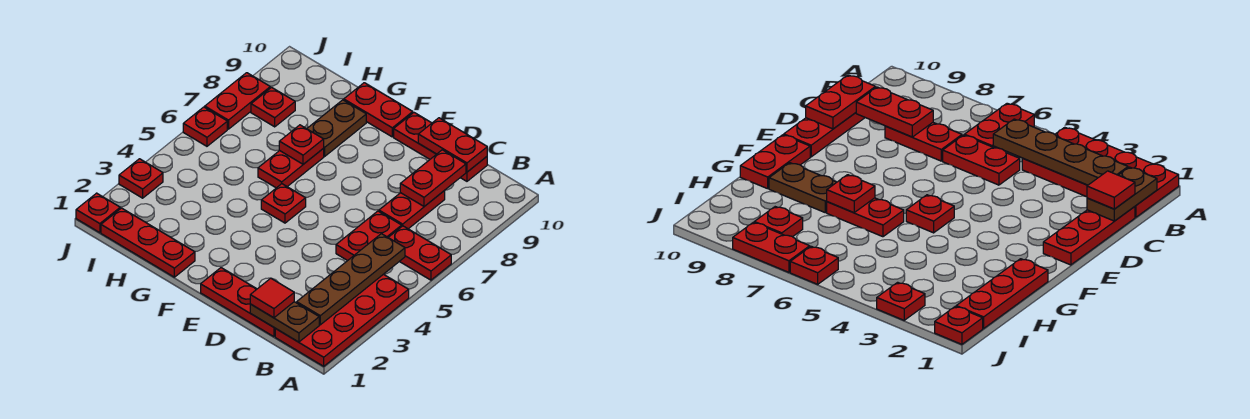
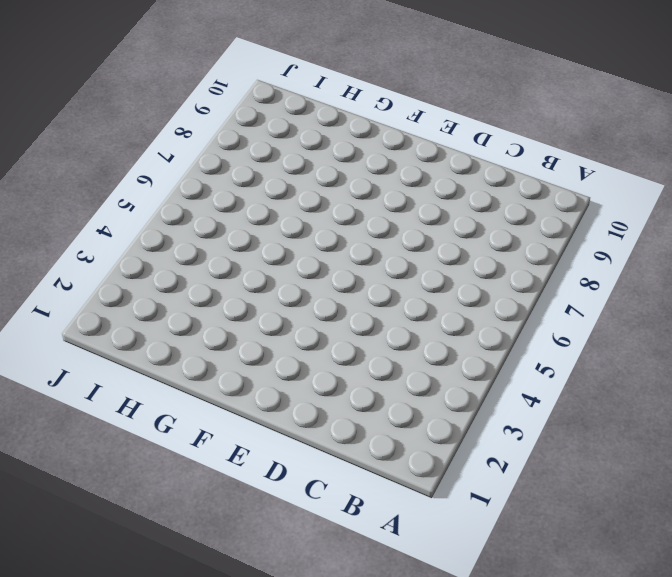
none -> red 2x4 plate [275,274,409,366]
none -> red 1x2 plate [388,226,451,280]
none -> red 1x3 plate [201,268,276,337]

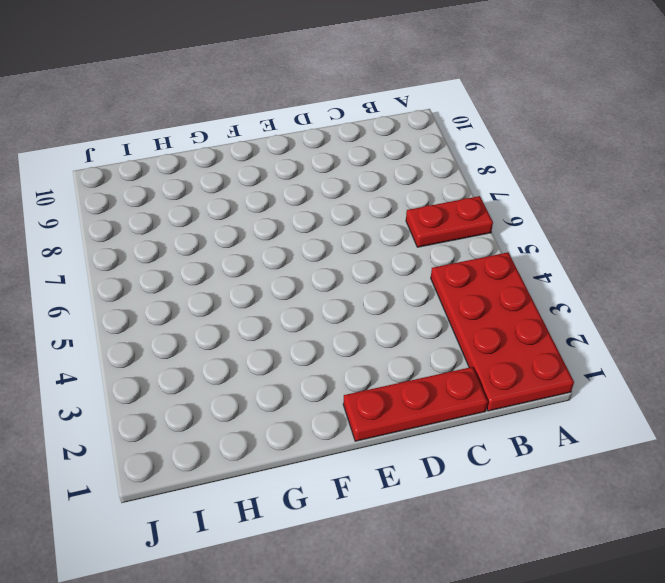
none -> red 1x2 plate [336,211,402,261]
none -> red 1x2 plate [379,191,445,229]
none -> red 1x3 plate [394,113,487,181]

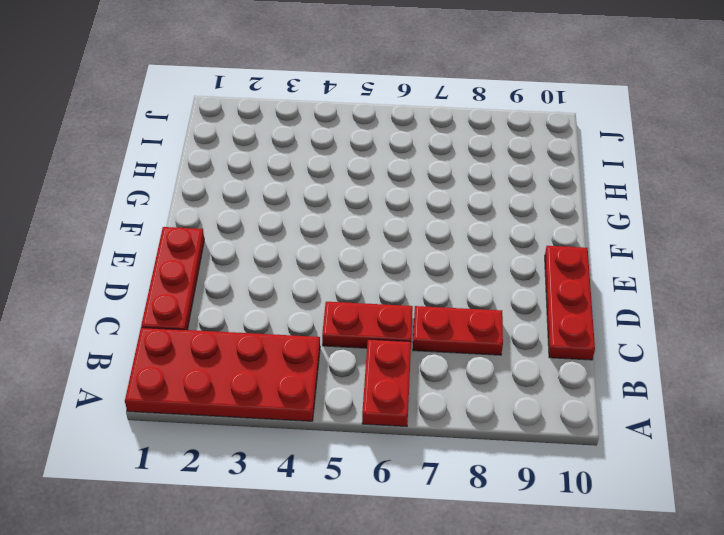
none -> red 1x1 plate [261,184,306,223]
none -> red 1x2 plate [344,83,413,137]
none -> red 1x3 plate [101,208,195,277]

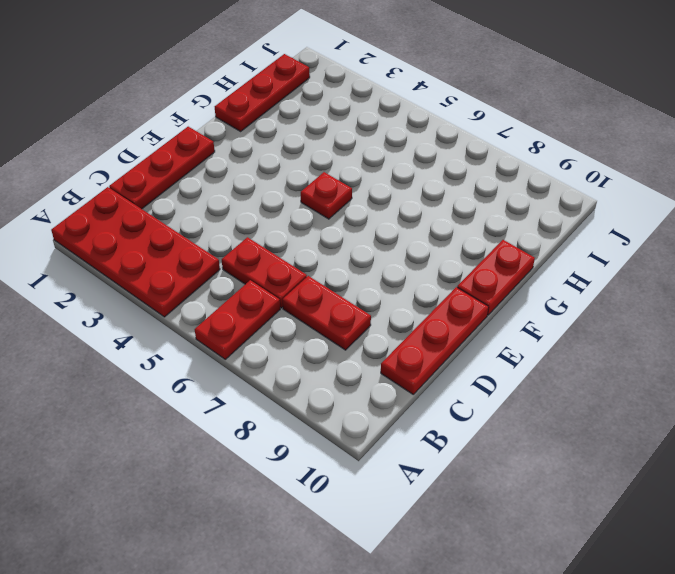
none -> red 1x2 plate [258,149,324,188]
none -> brown 1x2 plate [307,100,366,156]
none -> red 1x1 plate [251,87,295,127]

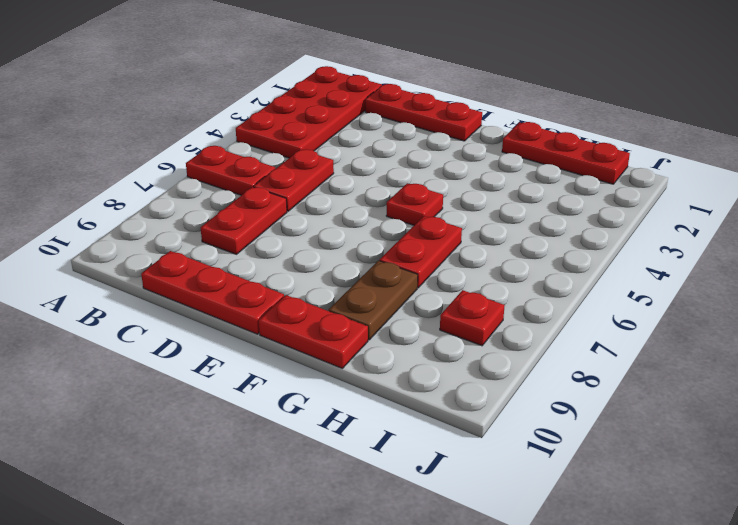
none -> red 1x1 plate [76,193,120,233]
none -> red 1x1 plate [119,159,163,198]
none -> red 1x1 plate [183,107,227,146]

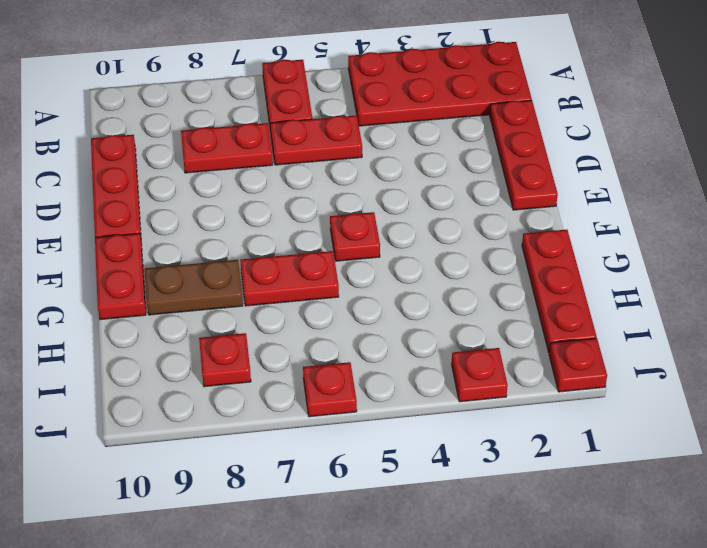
none -> red 1x2 plate [205,73,270,129]
none -> brown 1x2 plate [250,302,319,342]
none -> brown 1x4 plate [297,234,405,325]

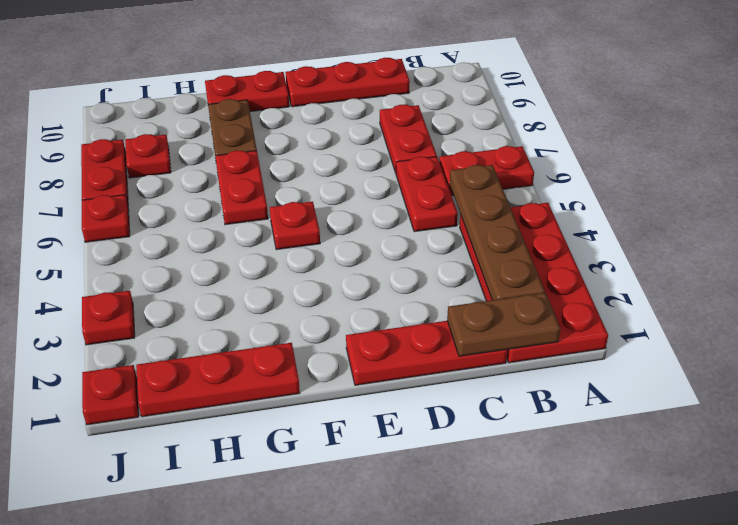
none -> red 1x2 plate [400,150,466,206]
none -> red 1x2 plate [418,118,487,172]
none -> red 1x1 plate [279,125,324,164]

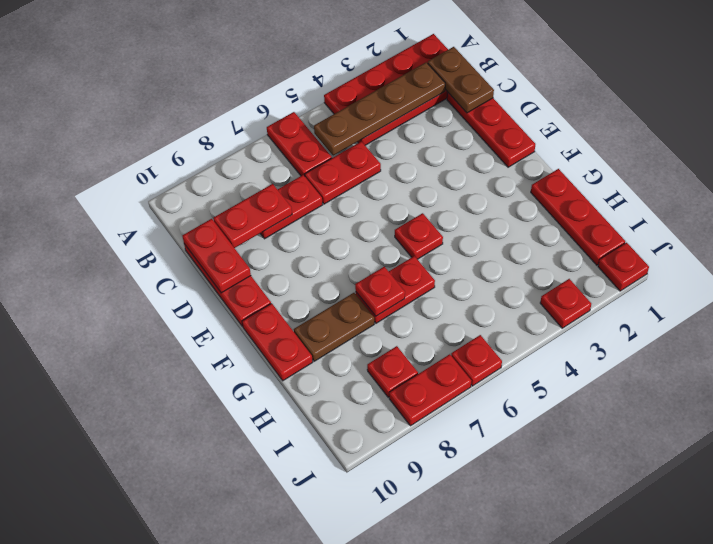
none -> red 1x1 tile [250,278,294,318]

